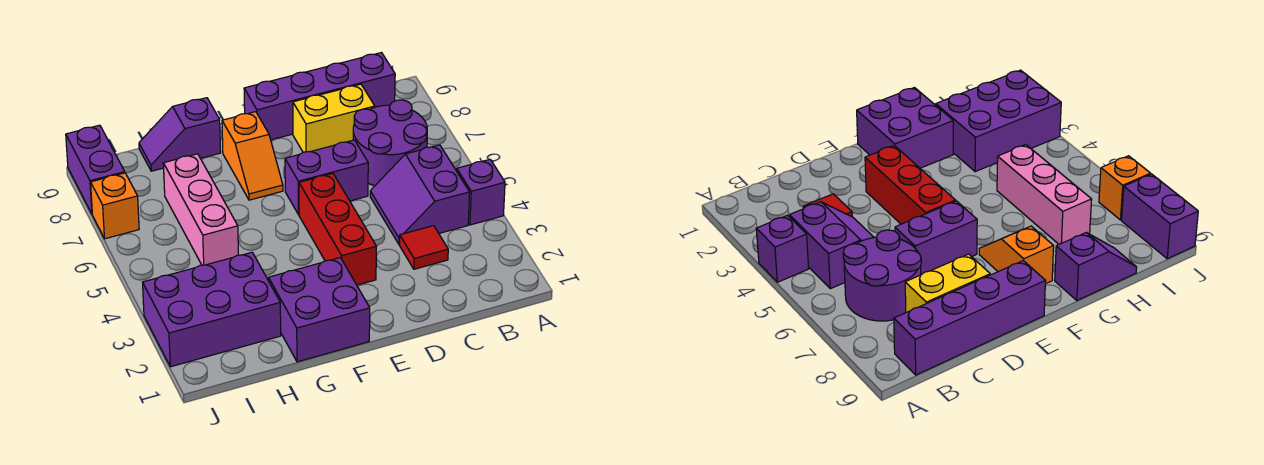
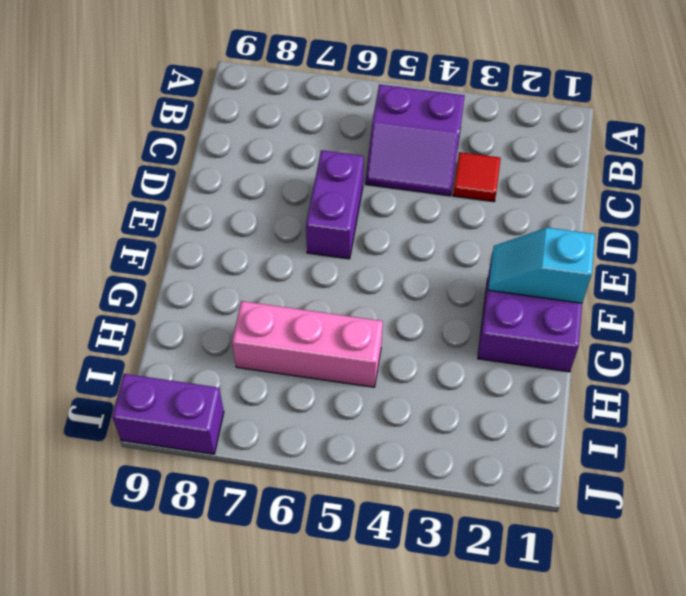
cyan 1x2 slope [488,228,595,303] -> none
none -> purple 1x1 brick [457,159,505,225]
none -> purple 2x2 round brick [353,100,427,186]
none -> purple 1x4 brick [244,53,395,140]

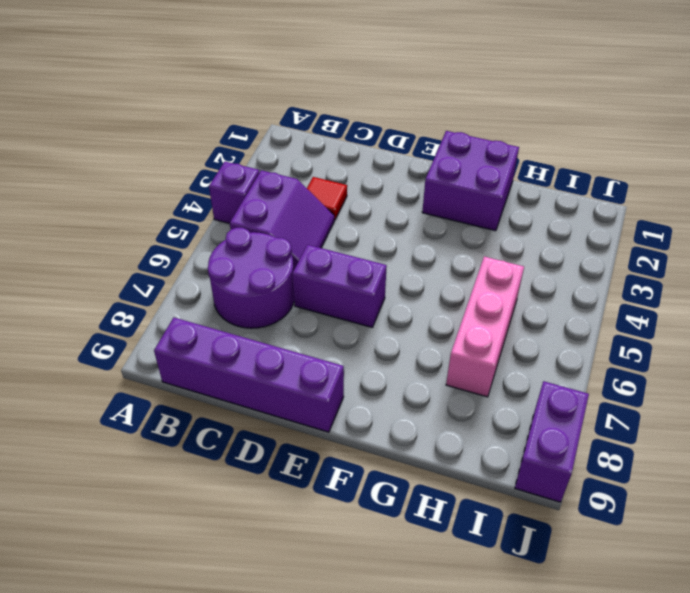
none -> yellow 1x2 brick [293,84,375,152]
none -> red 1x3 brick [299,173,376,285]
none -> orange 1x2 slope [222,112,283,200]

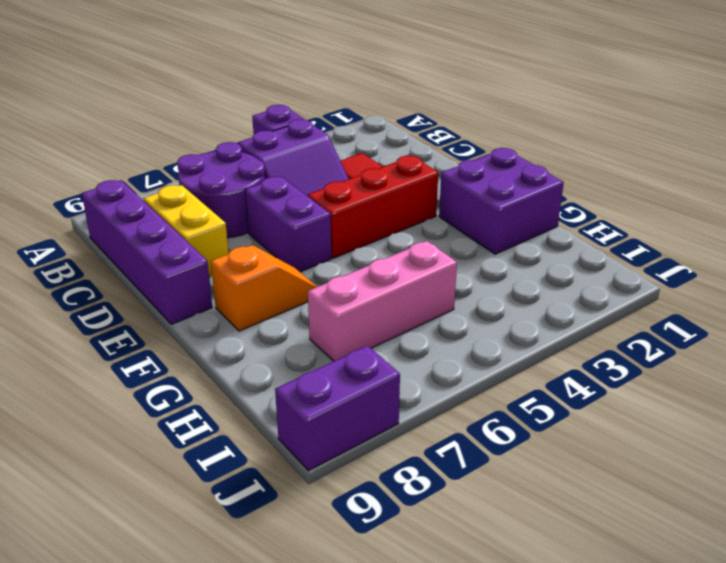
none -> purple 1x2 slope [139,98,221,171]
none -> purple 2x3 brick [143,252,281,367]
none -> orange 1x1 brick [91,173,139,239]

